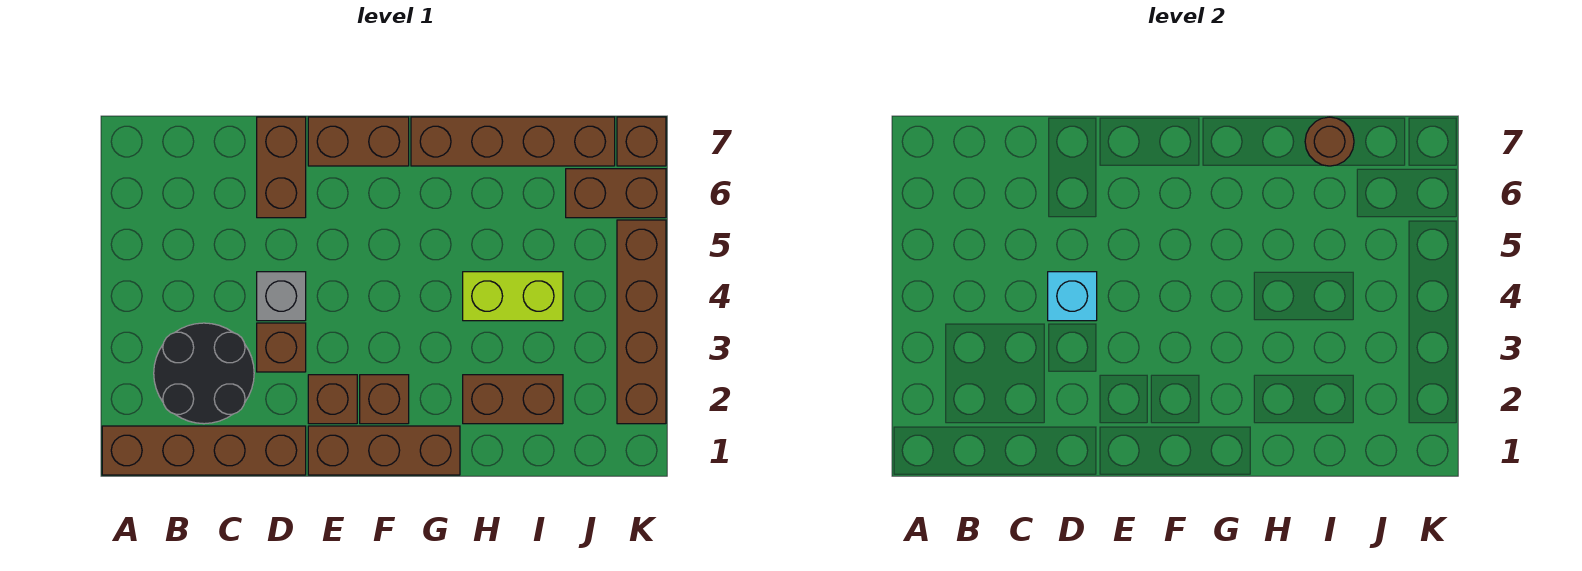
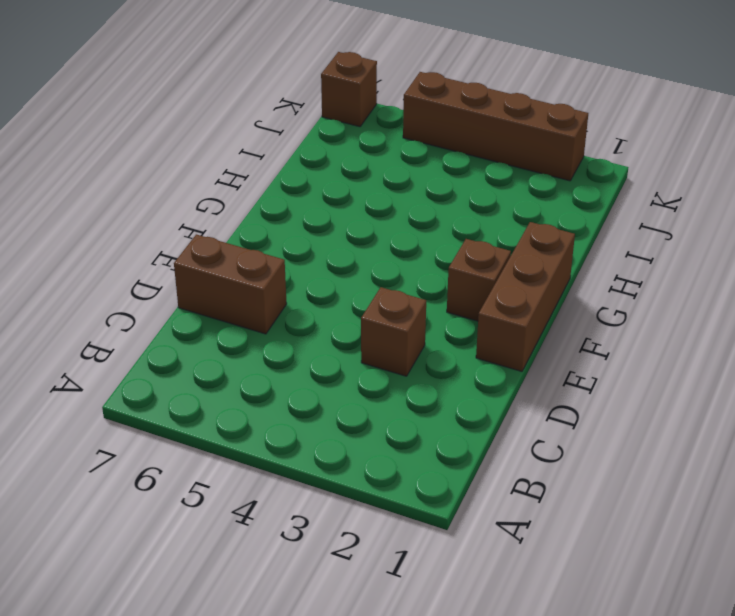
none -> brown 1x4 brick [102,426,306,475]
none -> black 2x2 round brick [154,323,254,424]
none -> grey 1x1 brick [257,272,306,321]

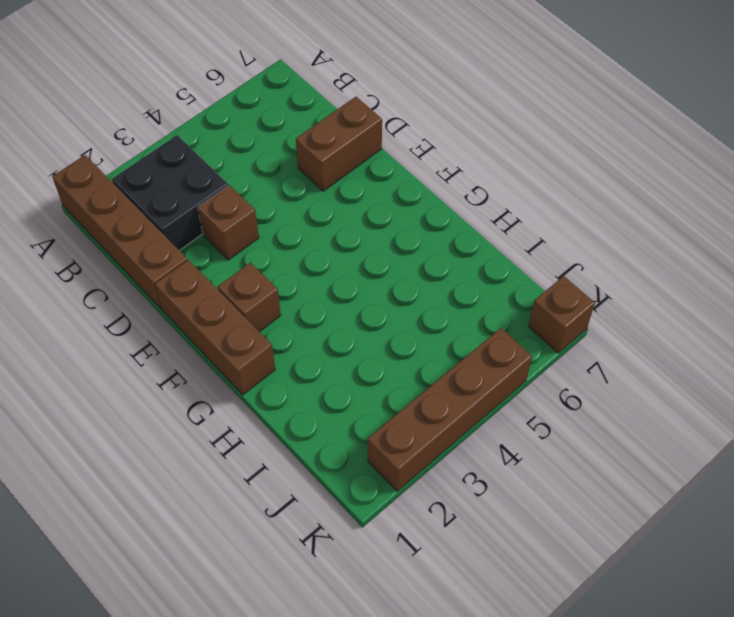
black 2x2 brick [112,135,228,250] -> black 2x2 round brick [154,323,254,424]
none -> grey 1x1 brick [257,272,306,321]
none -> brown 1x1 brick [308,375,357,424]
none -> brown 1x2 brick [308,117,409,166]

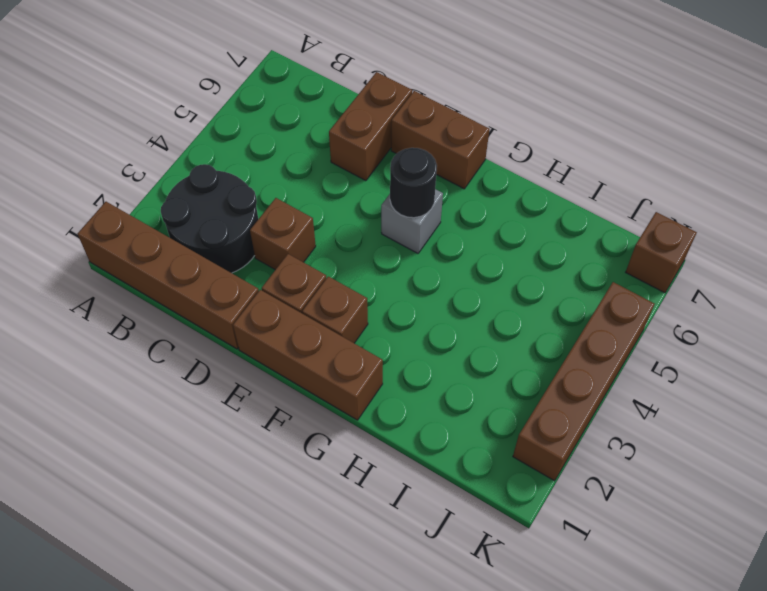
grey 1x1 brick [381,189,443,253] -> grey 1x1 brick moved to [257,272,306,321]
black 1x1 round brick [390,148,437,218] -> none
none -> brown 1x4 brick [411,117,615,166]
none -> brown 1x2 brick [463,375,563,424]
none -> lime 1x2 brick [463,272,563,321]

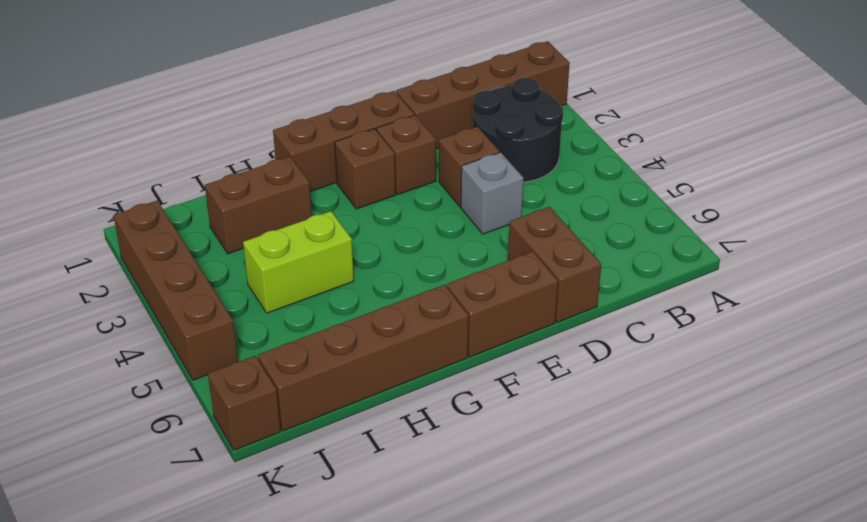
none -> brown 1x2 brick [566,169,666,218]
none -> cyan 1x1 brick [1048,272,1097,321]
none -> brown 1x1 round brick [1305,117,1354,166]

